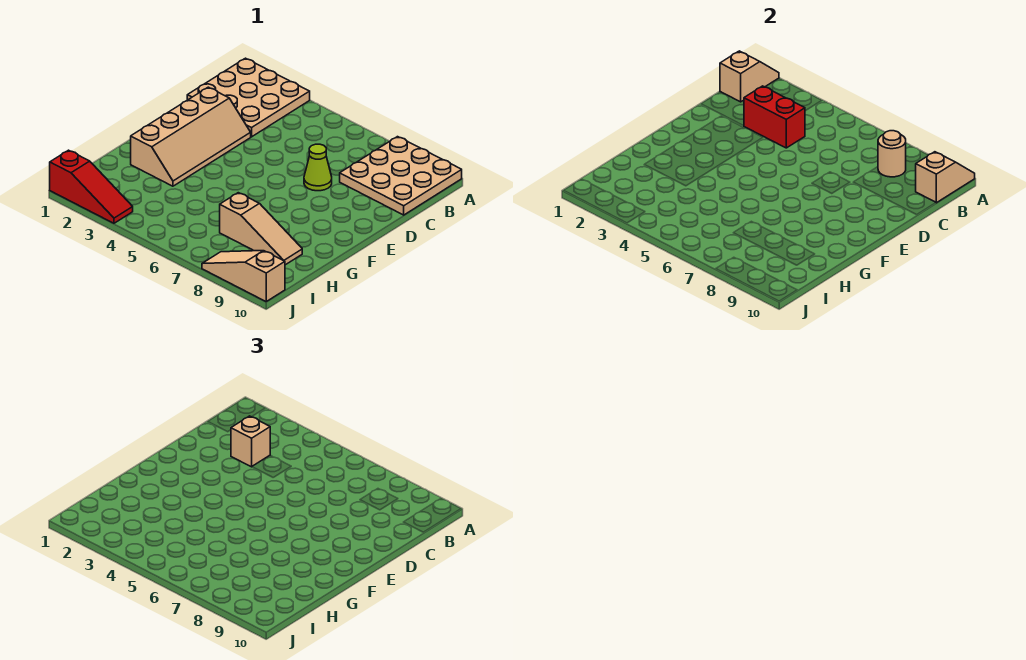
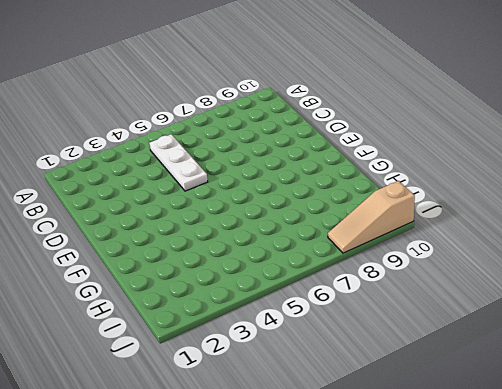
white 1x3 plate [149,134,208,191] -> none
none -> tan 3x3 plate [187,58,310,137]
none -> tan 3x3 plate [340,137,462,215]
none -> tan 2x4 slope [131,87,251,186]

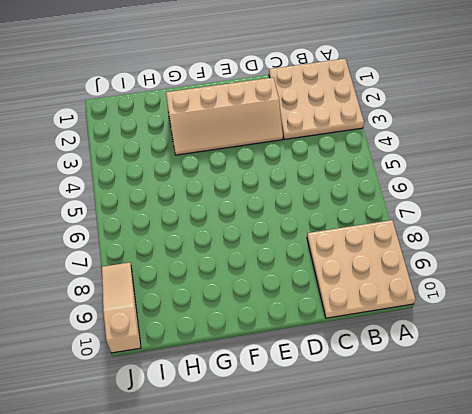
none -> lime 1x1 cone [304,144,332,191]
none -> tan 1x3 slope [220,193,302,265]
none -> red 1x3 slope [50,150,133,223]

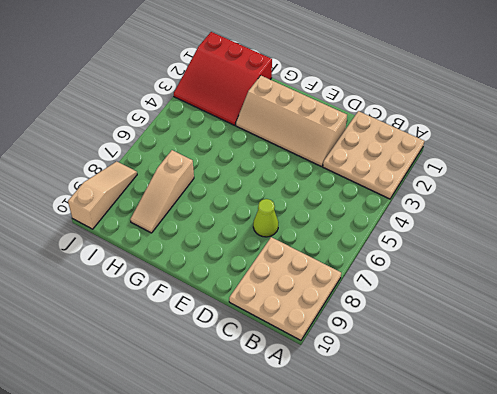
red 3x3 slope [174,32,272,125] -> red 1x3 slope [50,150,133,223]
none -> tan 1x2 slope [720,51,779,102]
none -> tan 1x2 slope [916,152,975,203]
none -> tan 1x1 round brick [878,131,906,177]

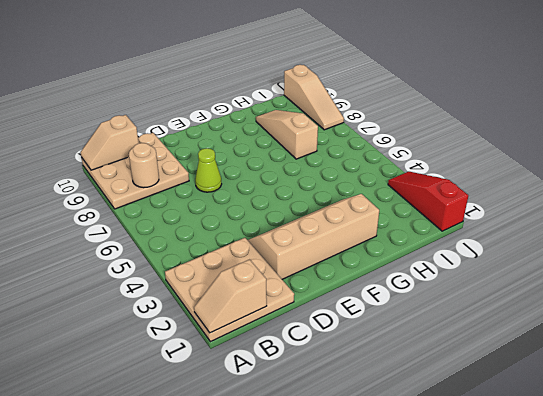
none -> red 1x2 brick [744,86,805,148]
none -> tan 1x1 brick [231,416,270,467]

